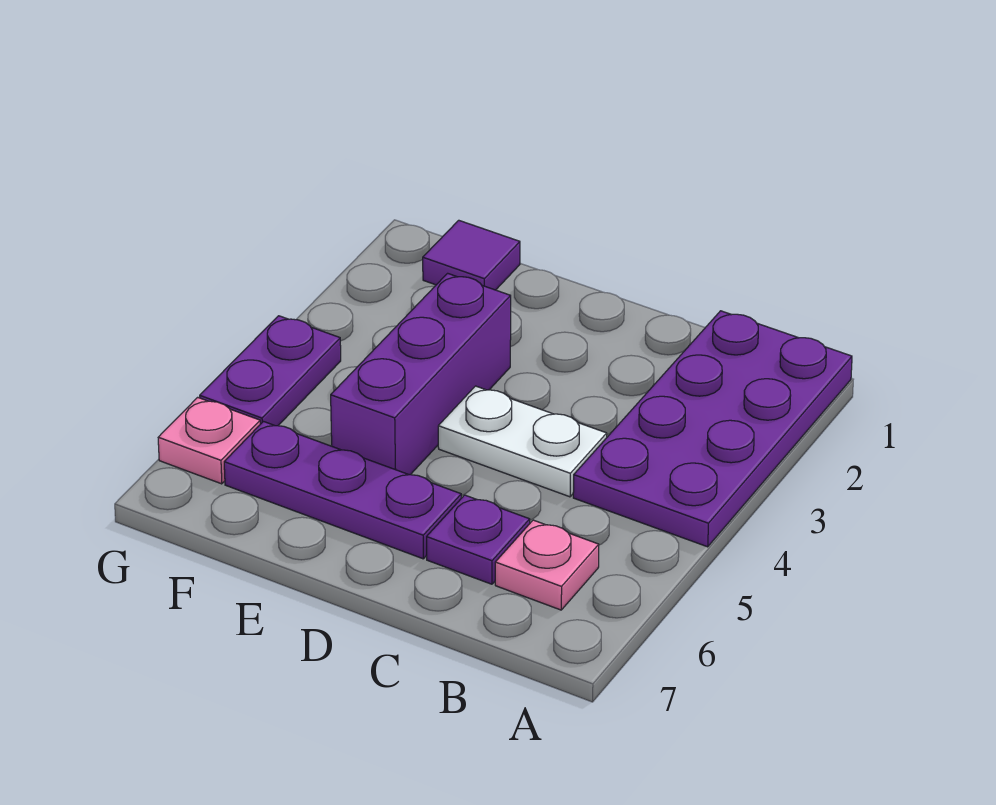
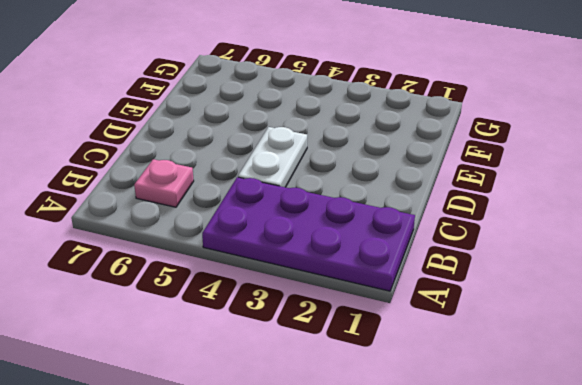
none -> purple 1x1 plate [427,495,530,584]
none -> purple 1x3 plate [224,422,461,559]

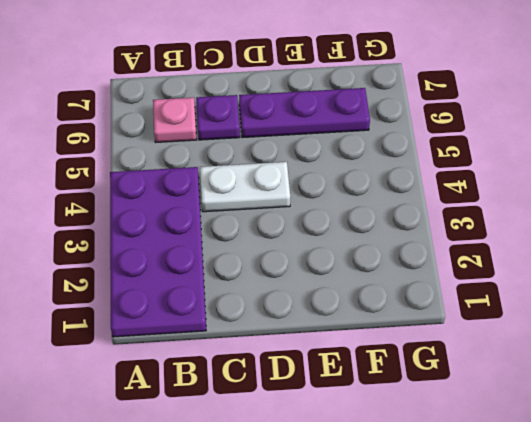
none -> purple 1x3 brick [331,273,511,475]
none -> purple 1x1 tile [423,220,520,290]

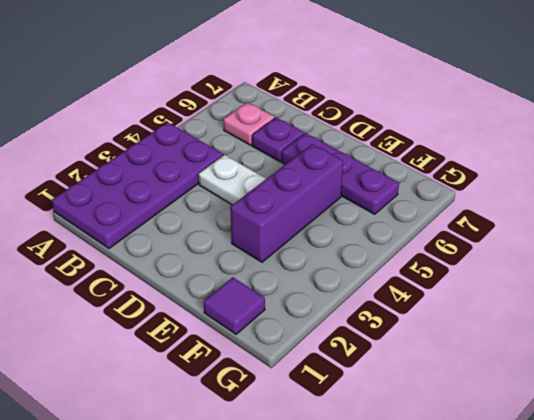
none -> purple 1x2 plate [200,316,341,426]
none -> pink 1x1 plate [158,397,260,484]

